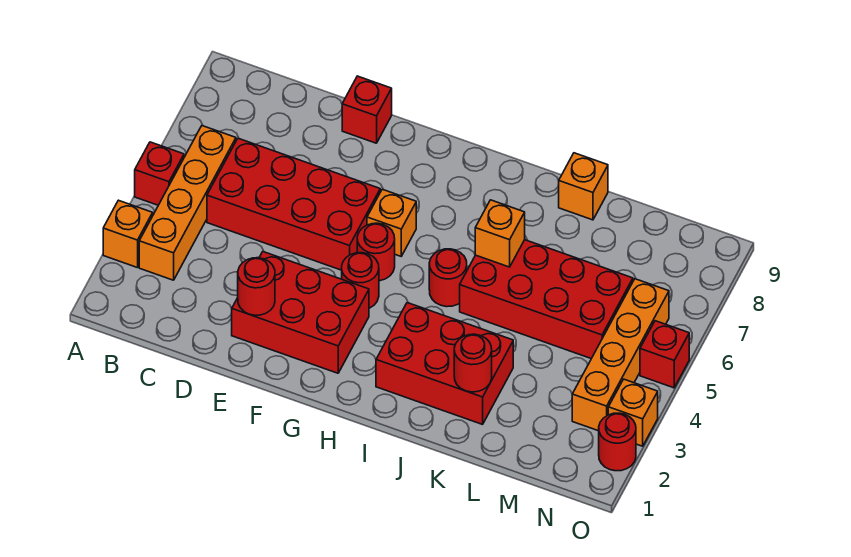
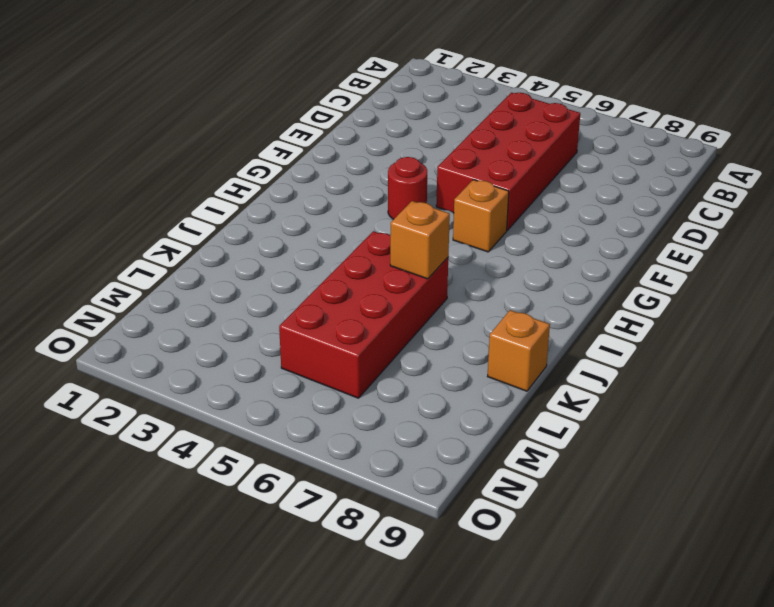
none -> orange 1x1 brick [103,200,153,268]
none -> red 1x1 brick [135,142,184,205]
none -> orange 1x4 brick [139,126,236,280]

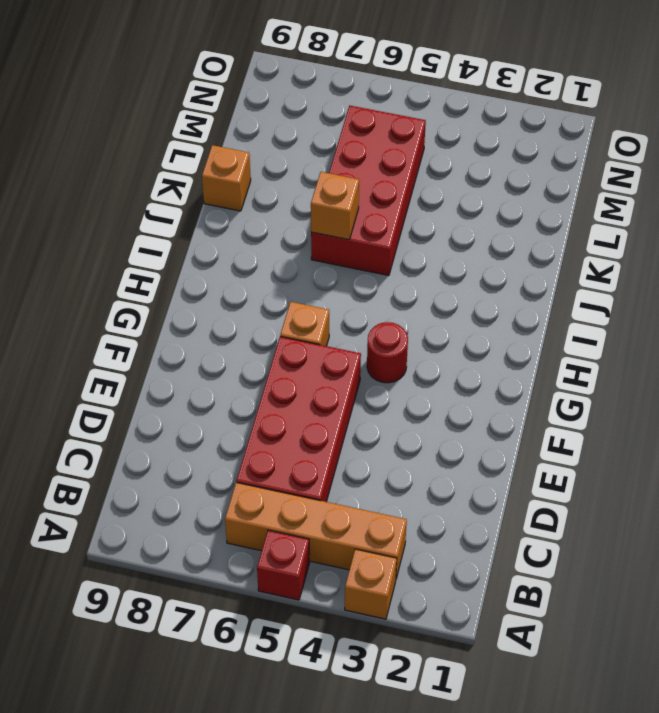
none -> red 2x3 brick [232,252,369,373]
none -> red 1x1 brick [342,76,392,143]
none -> red 1x1 round brick [357,223,395,281]

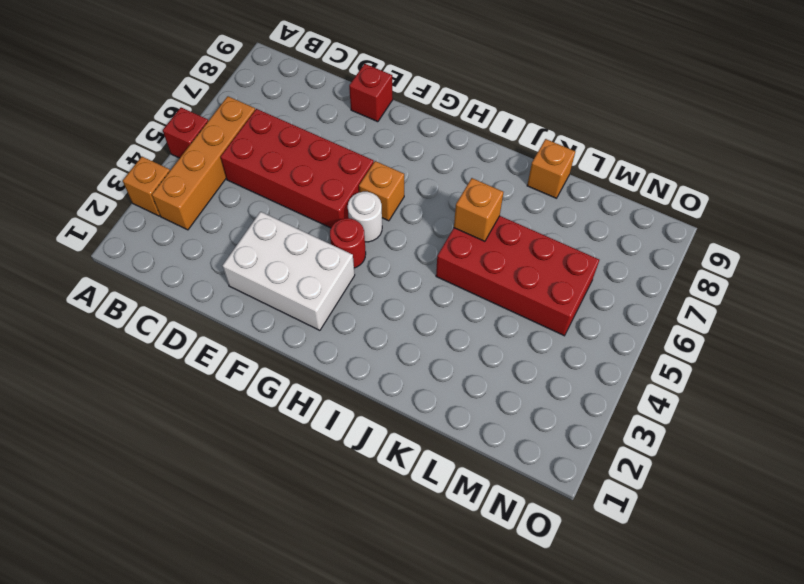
white 2x3 brick [223,212,355,330] -> red 2x3 brick [232,252,369,373]
white 1x1 round brick [348,192,382,242] -> red 1x1 round brick [357,223,395,281]
none -> red 2x3 brick [376,303,513,424]
none -> red 1x1 round brick [429,249,467,307]
none -> orange 1x4 brick [572,279,669,431]

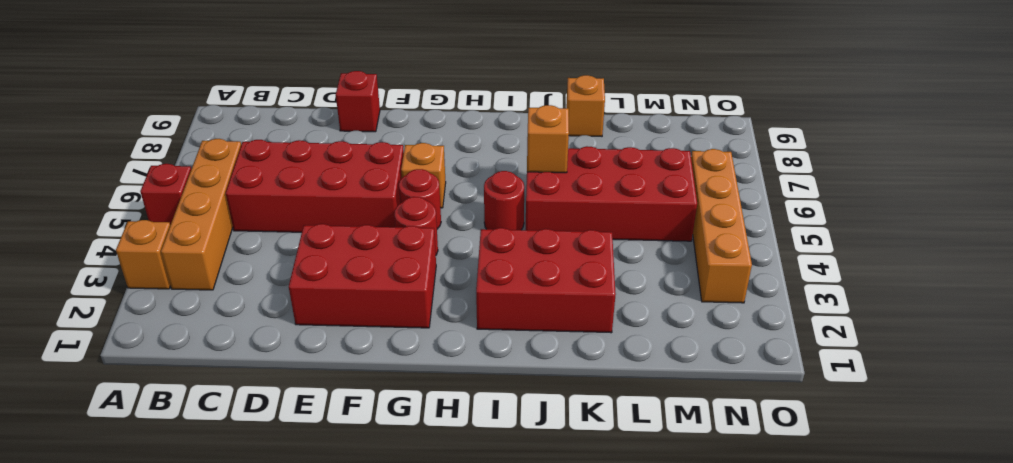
none -> red 1x1 round brick [599,413,636,471]
none -> orange 1x1 brick [608,379,658,446]
none -> red 1x1 brick [640,321,689,388]

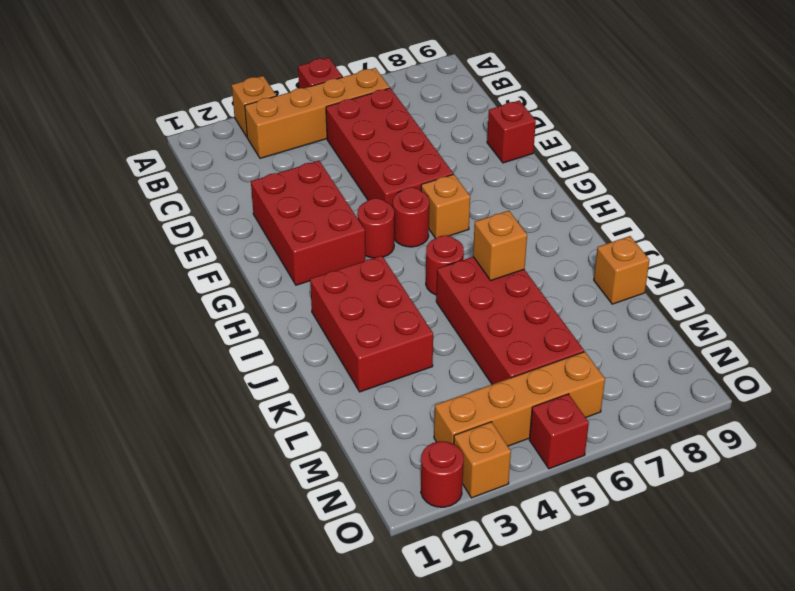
none -> red 1x1 round brick [238,258,275,315]
none -> red 1x1 round brick [454,334,492,392]

